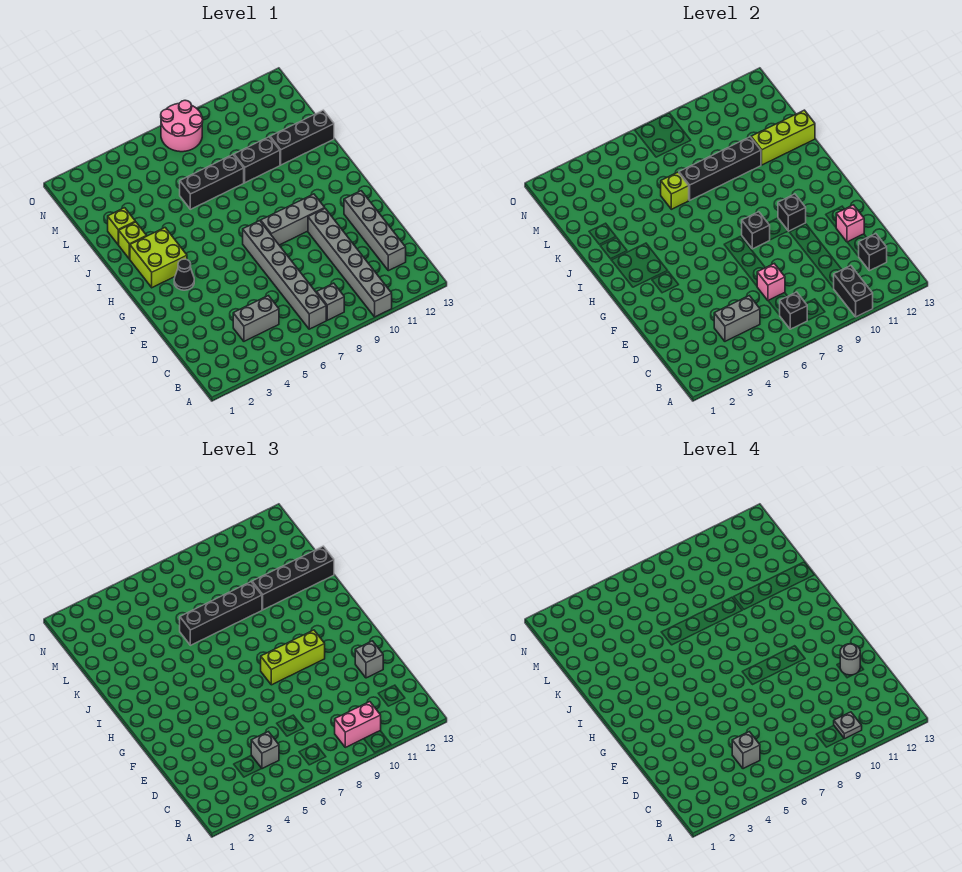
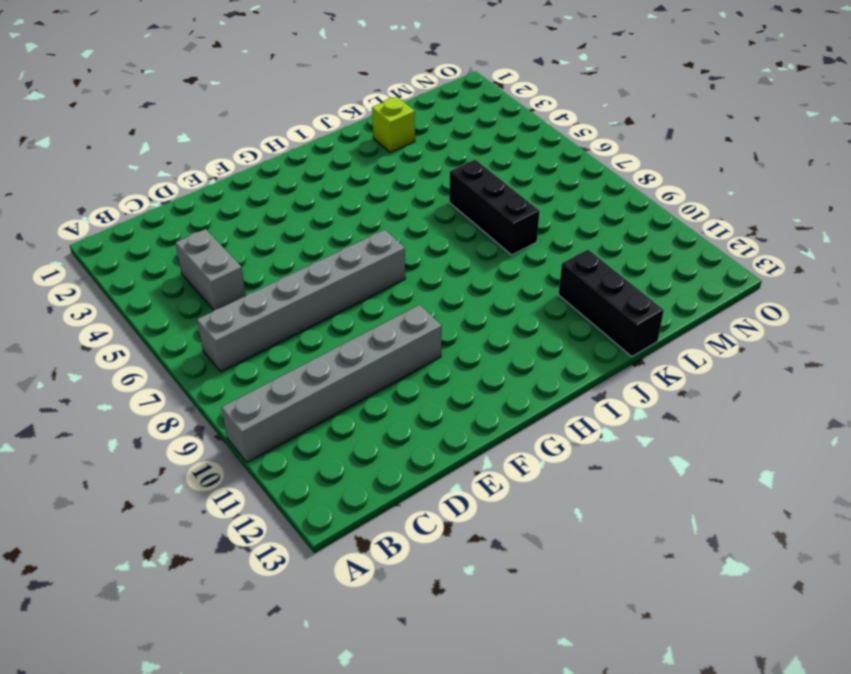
none -> grey 1x1 brick [317,283,344,320]
none -> grey 1x4 brick [344,191,406,271]
none -> black 1x1 cone [174,259,194,290]
none -> grey 1x3 brick [261,194,325,245]

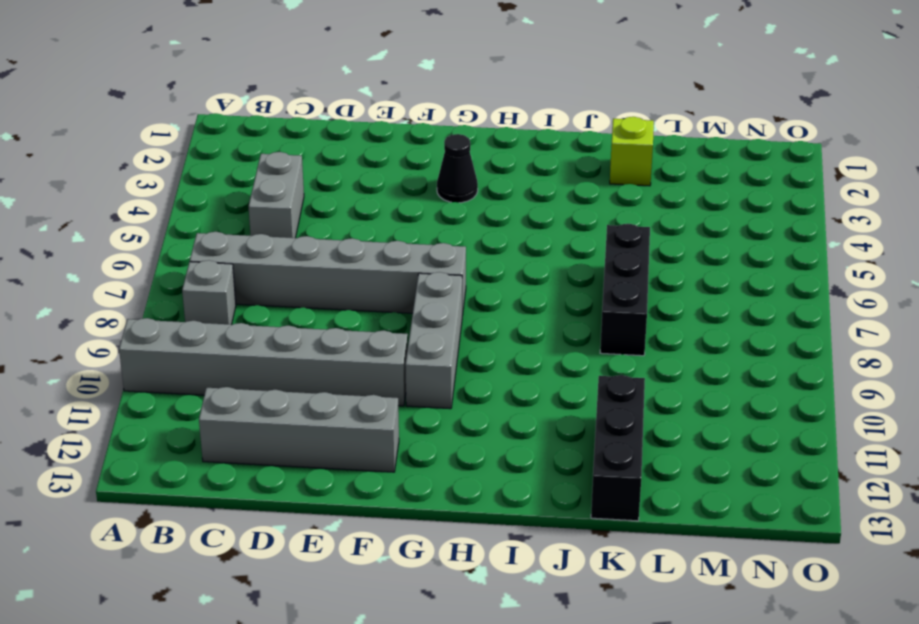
none -> lime 2x2 brick [130,228,187,288]
none -> lime 1x1 brick [119,222,146,259]
none -> black 1x2 brick [234,137,280,183]
none -> pink 2x2 round brick [161,100,203,152]

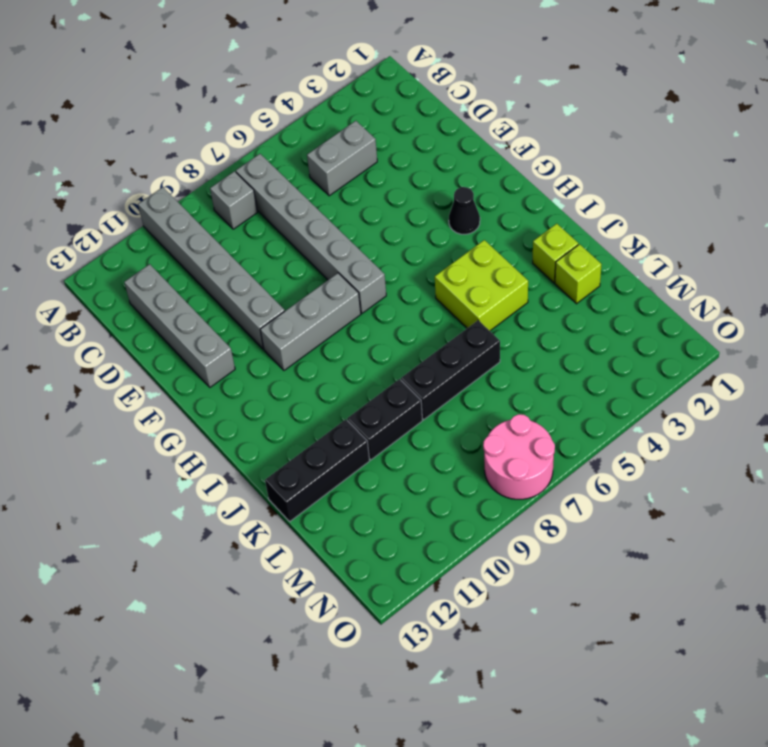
lime 2x2 brick [435,240,528,331] -> lime 2x2 brick moved to [130,228,187,288]
none -> black 1x2 brick [834,266,873,317]
none -> black 1x1 brick [780,292,807,329]
none -> grey 1x2 brick [714,296,760,341]
none -> black 1x1 brick [859,234,887,271]

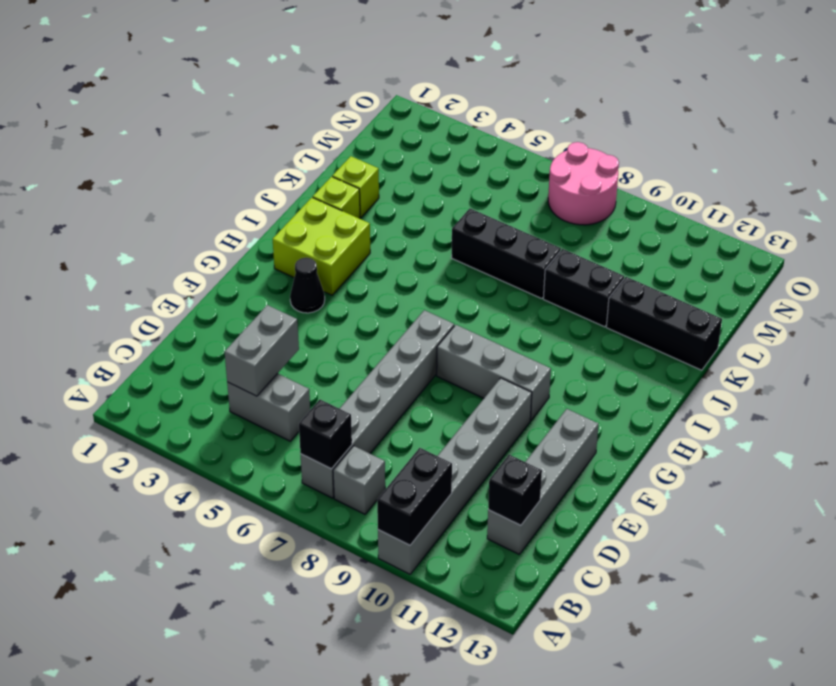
grey 1x2 brick [225,305,299,396] -> grey 1x2 brick turned to [714,296,760,341]
none -> pink 1x1 brick [757,264,785,300]
none -> pink 1x1 brick [836,205,864,242]
none -> black 1x1 brick [742,212,770,249]
none -> black 1x1 brick [778,194,806,231]

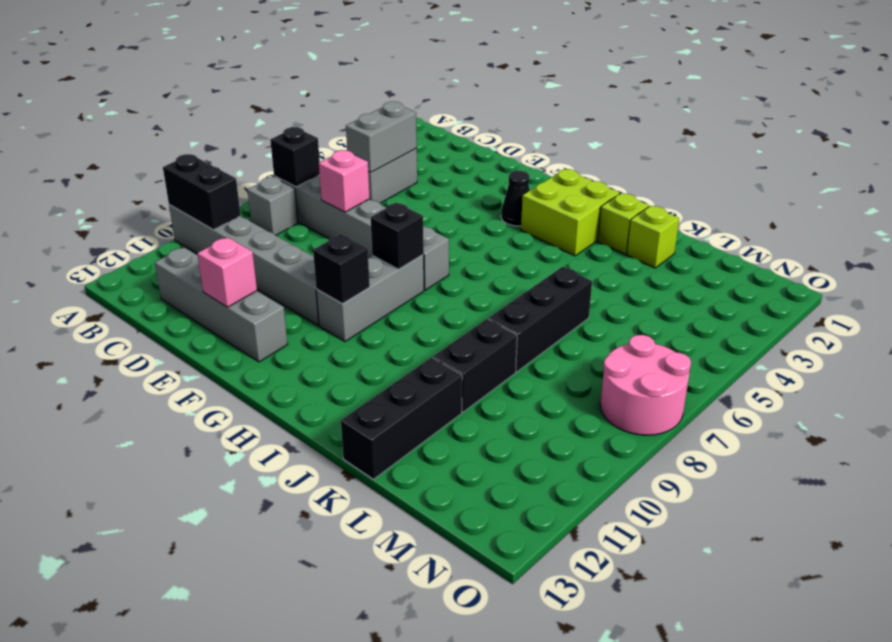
none -> black 1x1 brick [859,234,887,271]
none -> lime 1x1 brick [661,172,689,209]
none -> black 1x4 brick [679,137,761,200]
none -> lime 1x3 brick [751,110,815,165]

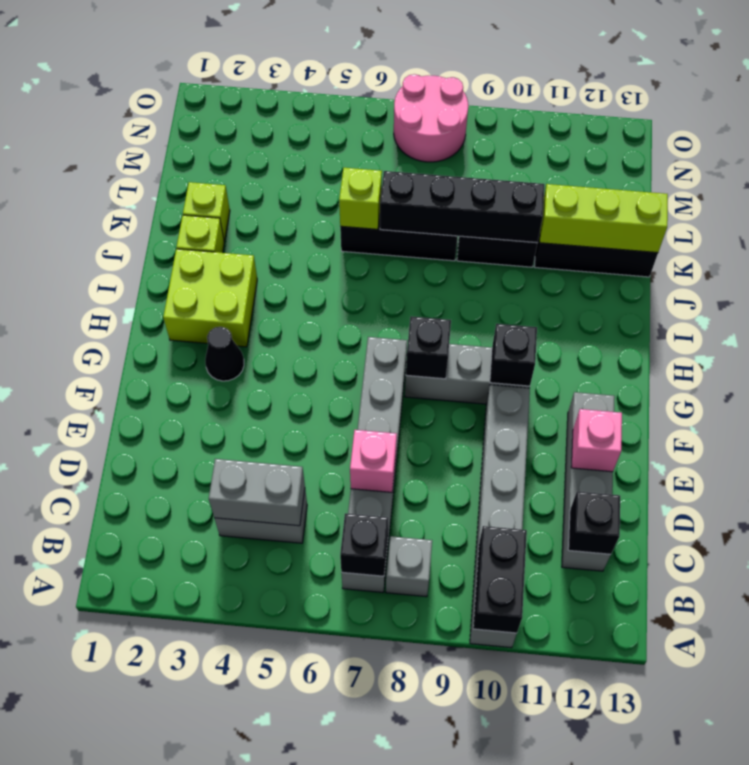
none -> pink 1x2 brick [335,702,381,747]
none -> grey 1x1 brick [251,732,279,769]
none -> grey 1x1 brick [355,641,383,678]
none -> lime 1x3 brick [261,630,325,685]

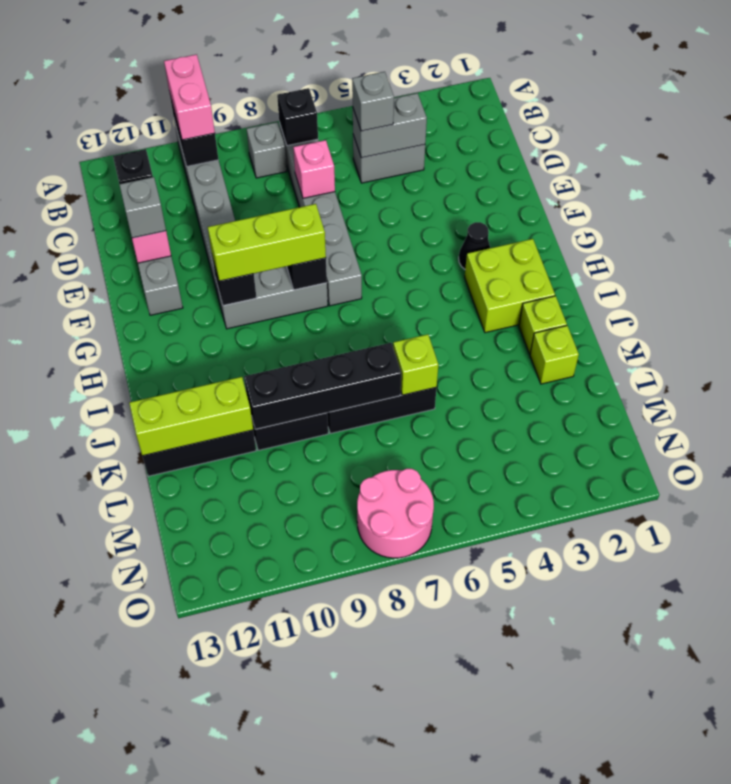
pink 1x2 brick [164,54,215,140] -> pink 1x2 brick turned to [335,702,381,747]
none -> black 1x4 brick [180,582,262,645]
none -> black 1x4 brick [252,546,334,610]
none -> grey 1x1 plate [834,712,862,739]
none -> grey 1x1 brick [732,732,760,769]

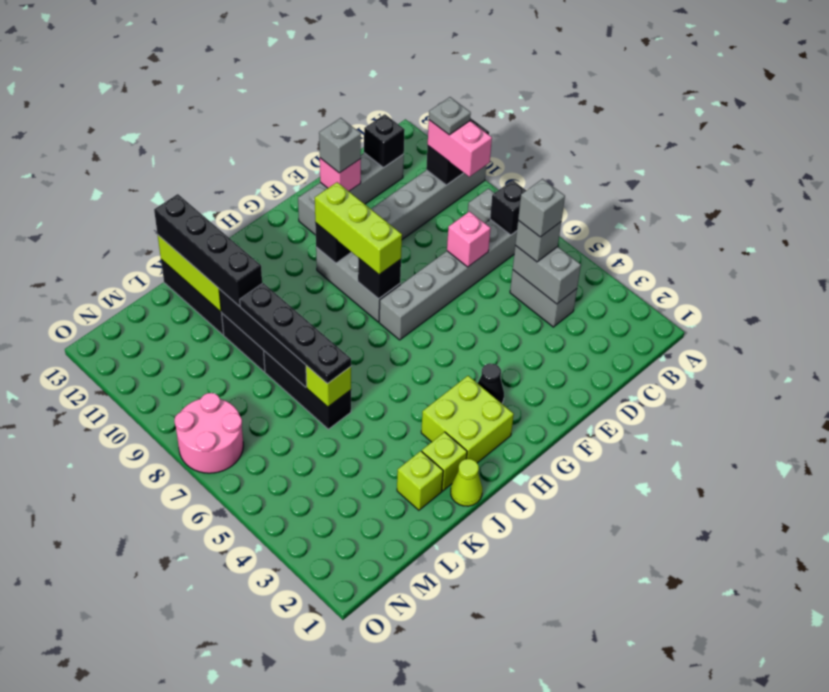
lime 1x1 cone [451,459,482,506] -> none
black 1x4 plate [240,283,351,384] -> black 1x4 brick [180,582,262,645]
none -> grey 1x1 round brick [840,644,860,675]

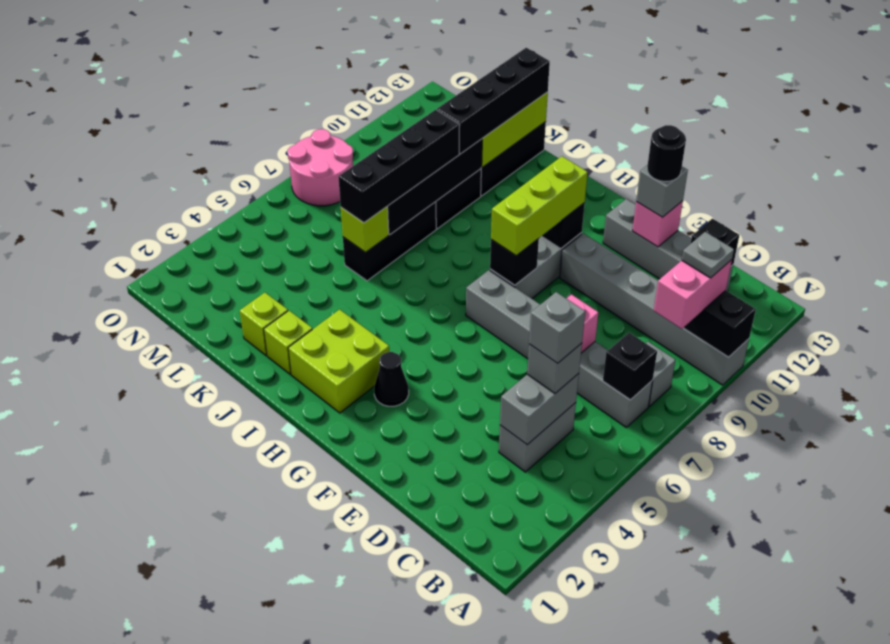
black 1x1 round brick [647,125,686,182] -> grey 1x1 round brick [840,644,860,675]

